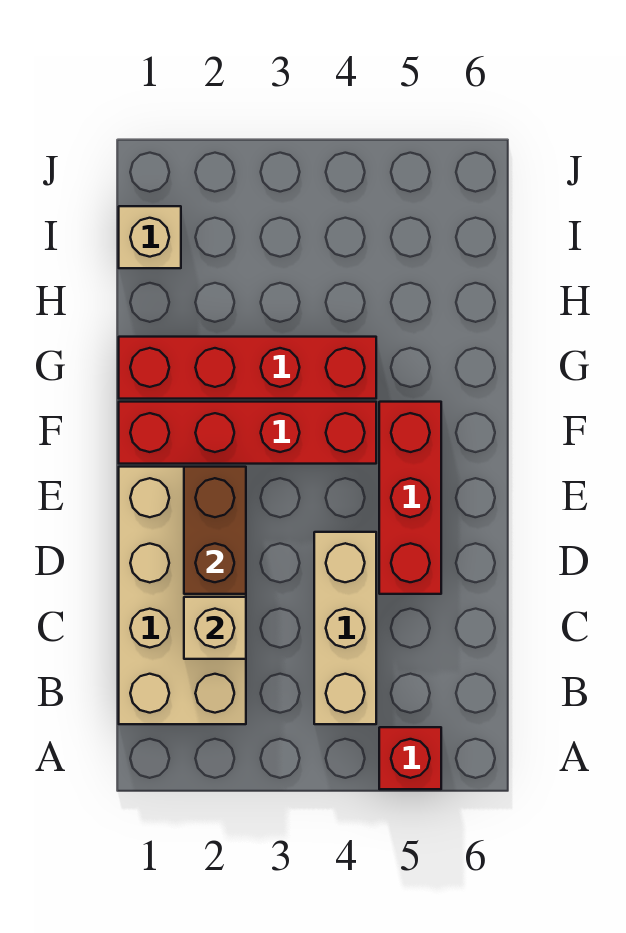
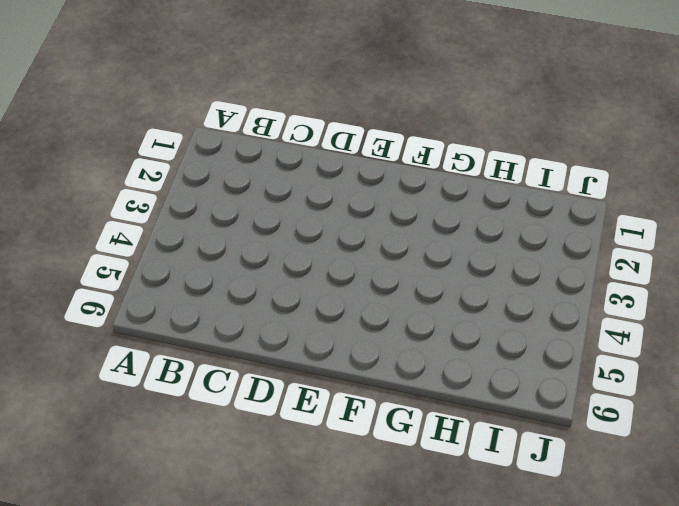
none -> red 1x1 brick [379,727,441,789]
none -> tan 2x4 brick [119,467,246,724]

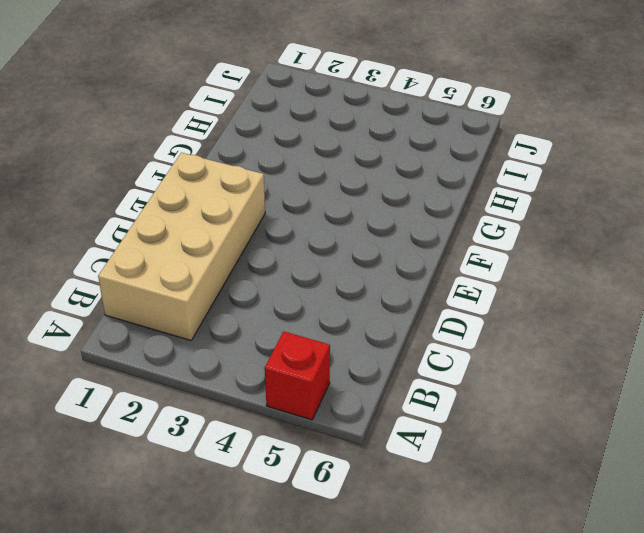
none -> tan 1x3 brick [314,532,376,724]
none -> red 1x3 brick [379,402,441,594]

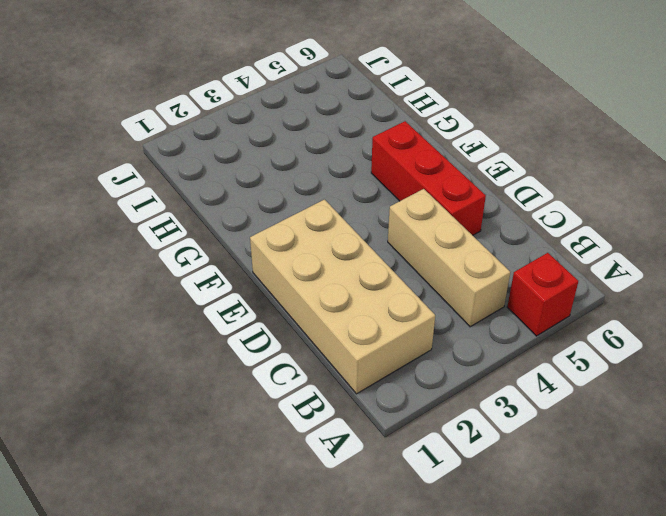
none -> red 1x4 brick [119,402,376,464]
none -> red 1x4 brick [119,337,376,399]

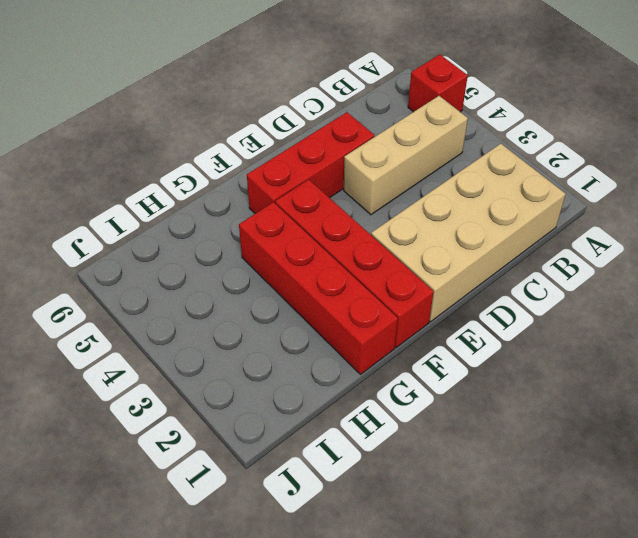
none -> tan 1x1 brick [119,206,181,268]
none -> tan 1x1 brick [184,597,246,659]

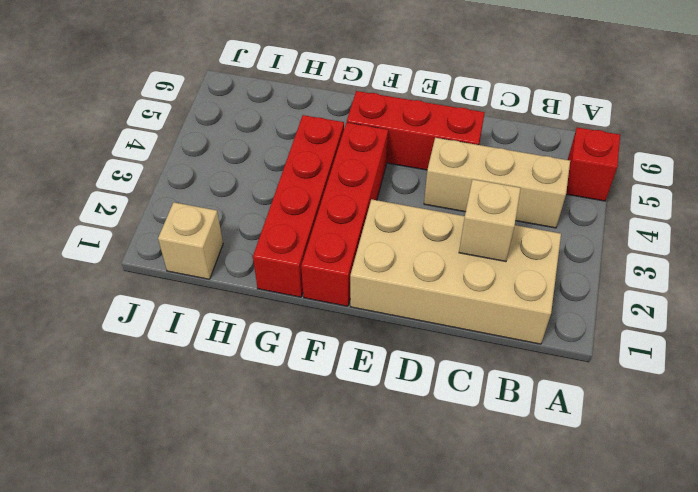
none -> brown 1x2 brick [184,467,246,594]

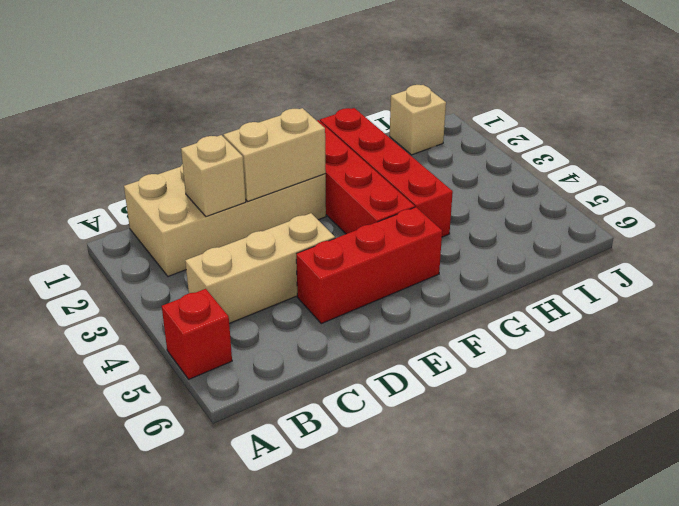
tan 1x2 brick [224,108,326,201] -> brown 1x2 brick [184,467,246,594]

